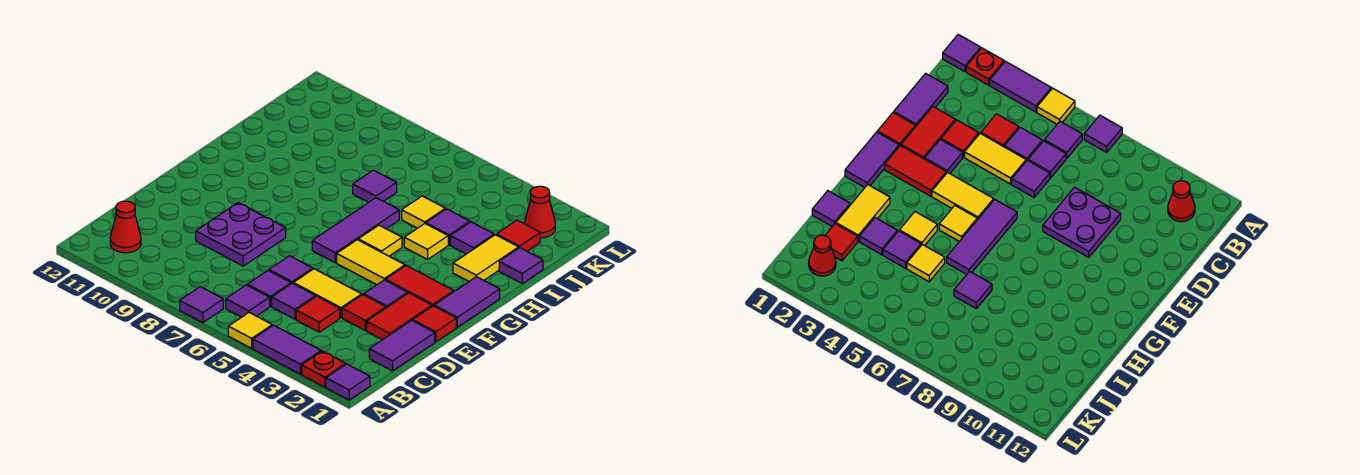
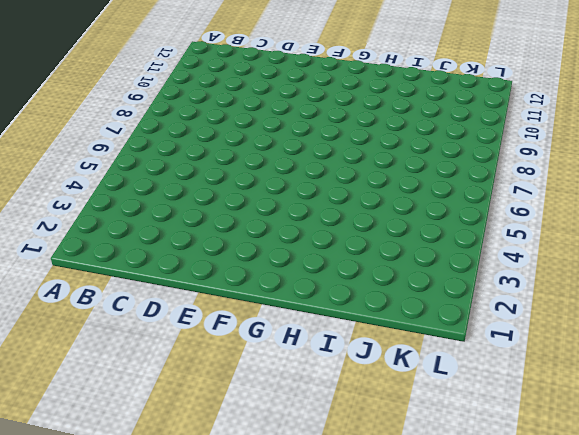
none -> purple 1x1 tile [326,364,370,400]
none -> red 1x1 plate [302,351,346,387]
none -> purple 1x2 tile [253,325,321,374]
none -> yellow 1x1 tile [228,313,272,348]

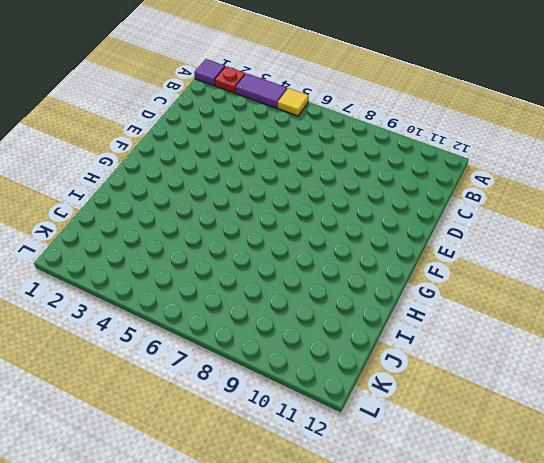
none -> purple 1x1 tile [180,287,223,323]
none -> purple 1x1 tile [226,285,270,317]
none -> red 1x1 cone [110,201,141,253]
none -> purple 1x2 tile [369,320,435,371]

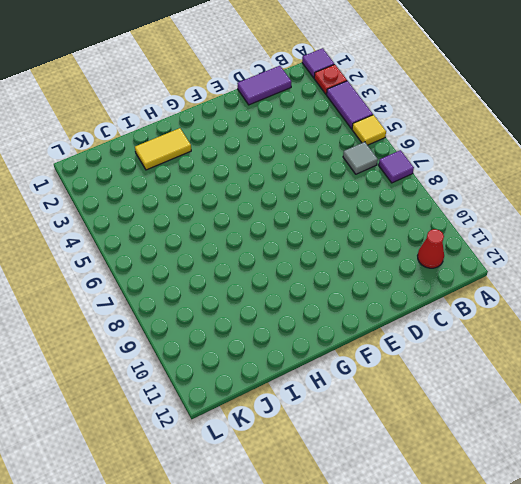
grey 1x1 tile [343,142,378,174] -> purple 1x1 tile [226,285,270,317]
none -> red 1x1 tile [296,296,340,332]
none -> purple 1x1 tile [272,283,316,319]
none -> purple 1x1 tile [247,271,291,306]
none -> red 1x2 tile [367,293,432,340]

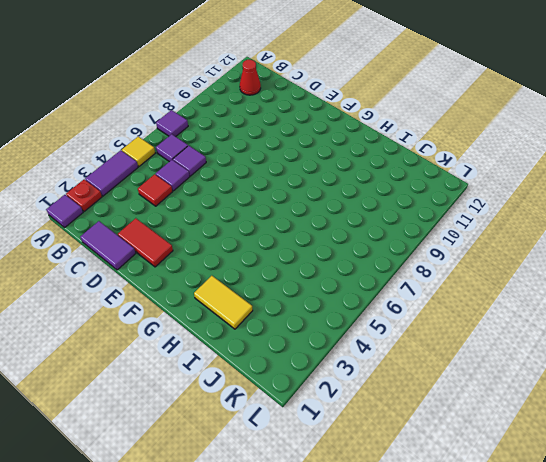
none -> red 1x1 tile [342,295,386,330]
none -> yellow 1x2 tile [293,269,362,318]
none -> purple 1x1 tile [269,256,313,284]
none -> purple 2x2 plate [196,203,286,266]

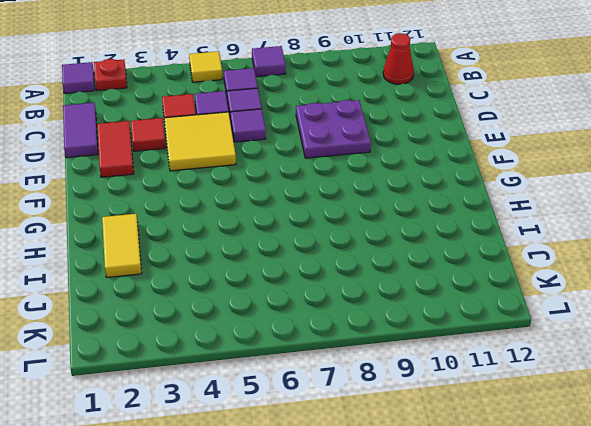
yellow 2x2 tile [164,112,236,171] -> yellow 1x2 tile [293,269,362,318]
none -> purple 1x2 tile [253,325,321,374]
none -> red 1x1 tile [413,306,456,342]
none -> purple 1x1 tile [364,280,408,308]
none -> purple 1x2 tile [434,277,500,327]

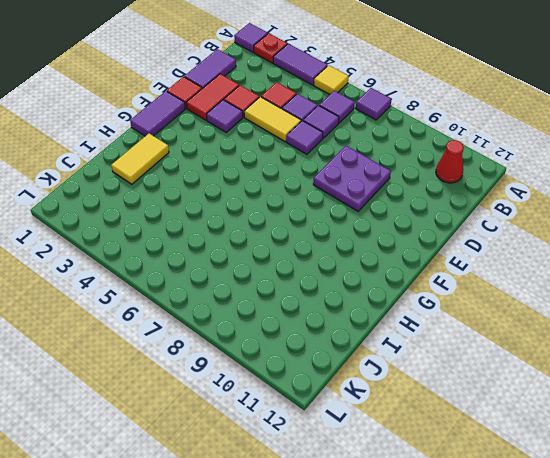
none -> red 1x2 tile [385,266,454,306]
none -> yellow 1x2 tile [337,240,405,285]
none -> purple 1x3 tile [312,198,399,263]
none -> yellow 1x1 tile [358,225,402,256]

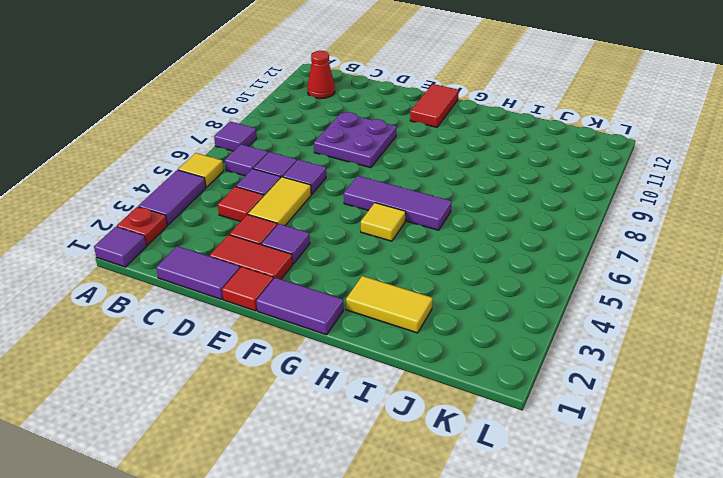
red 1x2 tile [410,84,459,127] -> red 1x2 tile moved to [385,266,454,306]
none -> yellow 1x2 tile [337,240,405,285]
none -> yellow 1x1 tile [404,224,448,259]
none -> purple 1x1 tile [499,248,543,284]
none -> purple 1x1 tile [450,222,494,254]

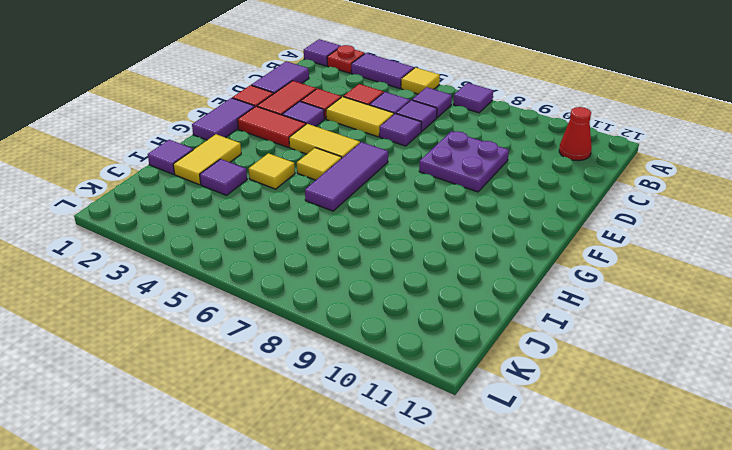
none -> purple 1x1 tile [426,209,470,245]
none -> yellow 1x1 tile [402,196,445,228]
none -> purple 1x1 tile [353,170,397,202]
none -> red 1x1 tile [496,220,540,251]

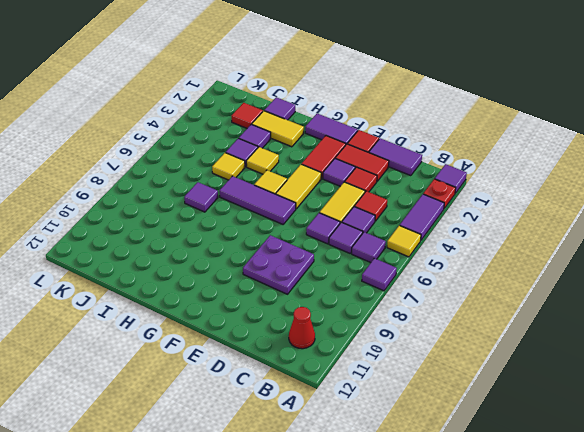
none -> red 1x1 cone [525,186,555,238]

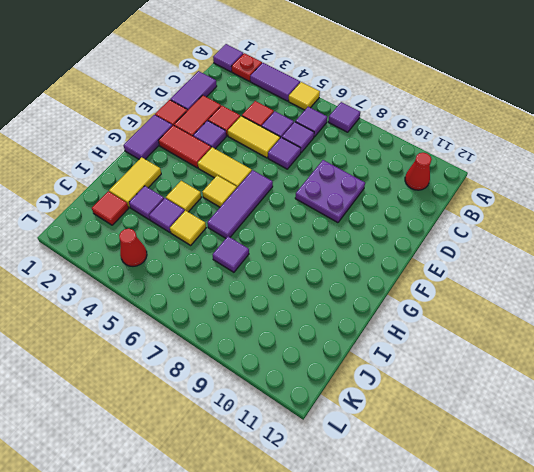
red 1x1 cone [119,229,147,266] -> red 1x1 cone moved to [525,186,555,238]
none -> purple 1x1 tile [499,248,543,284]

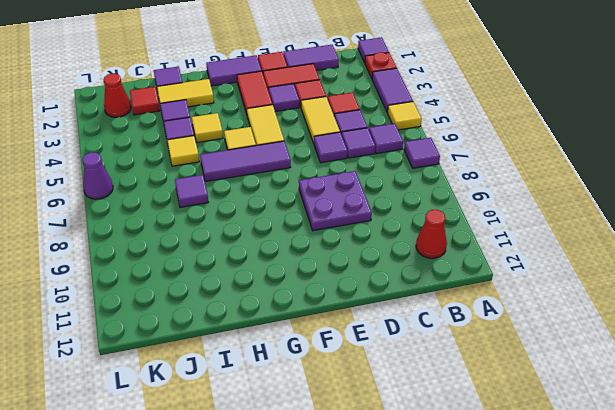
purple 1x1 cone [82,152,113,199] -> none

